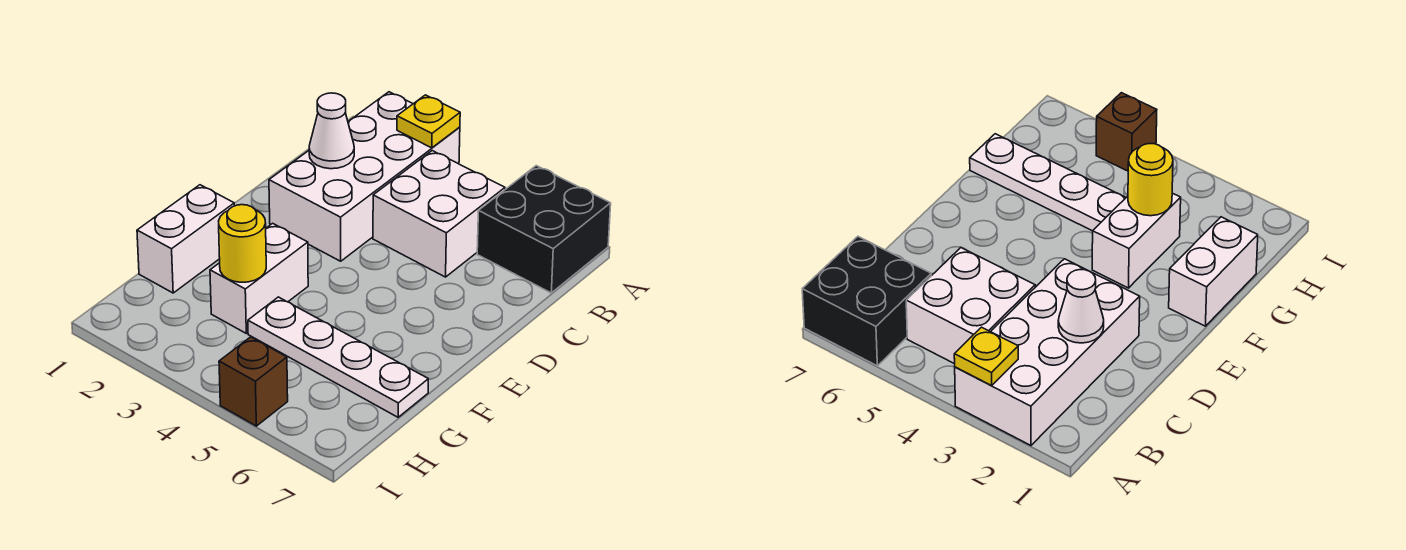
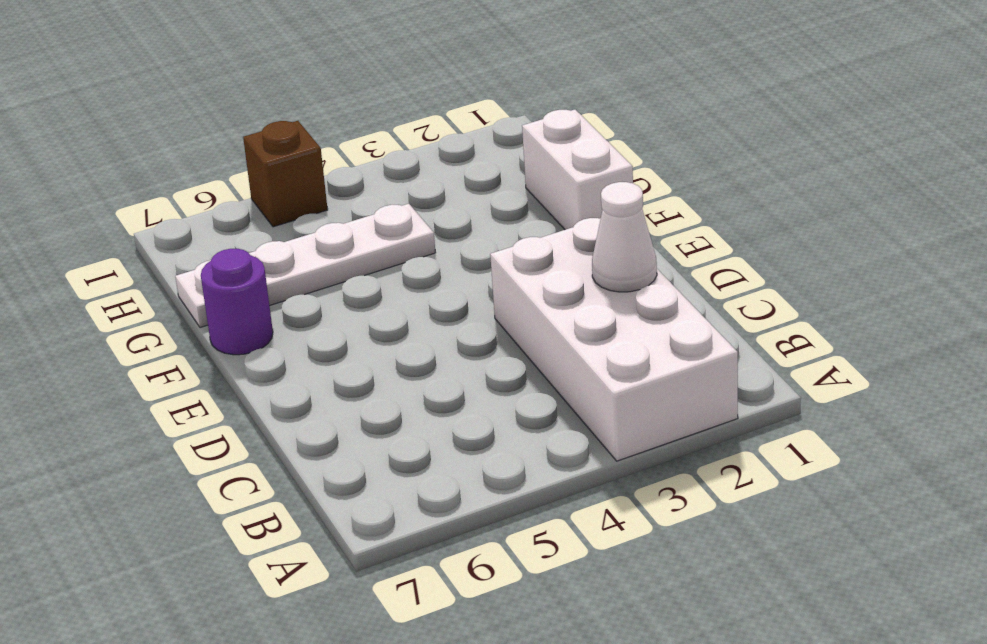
purple 1x1 round brick [201,249,273,355] -> none
none -> black 2x2 brick [477,166,611,293]
none -> white 2x2 brick [373,151,505,277]

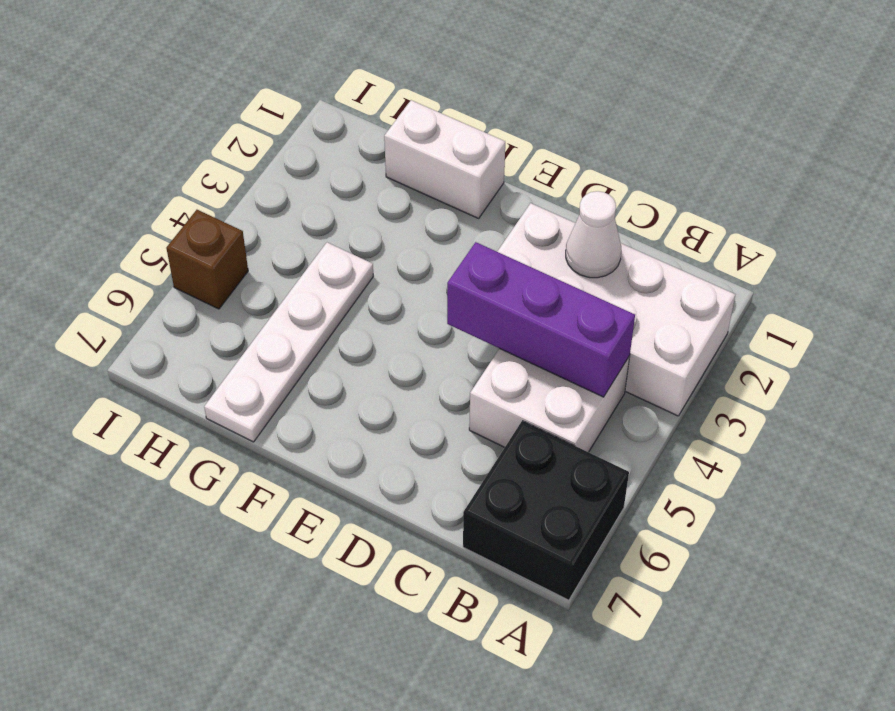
purple 1x3 brick [447,242,635,397] -> none
none -> white 1x2 brick [210,223,308,333]
none -> yellow 1x1 plate [397,95,460,148]

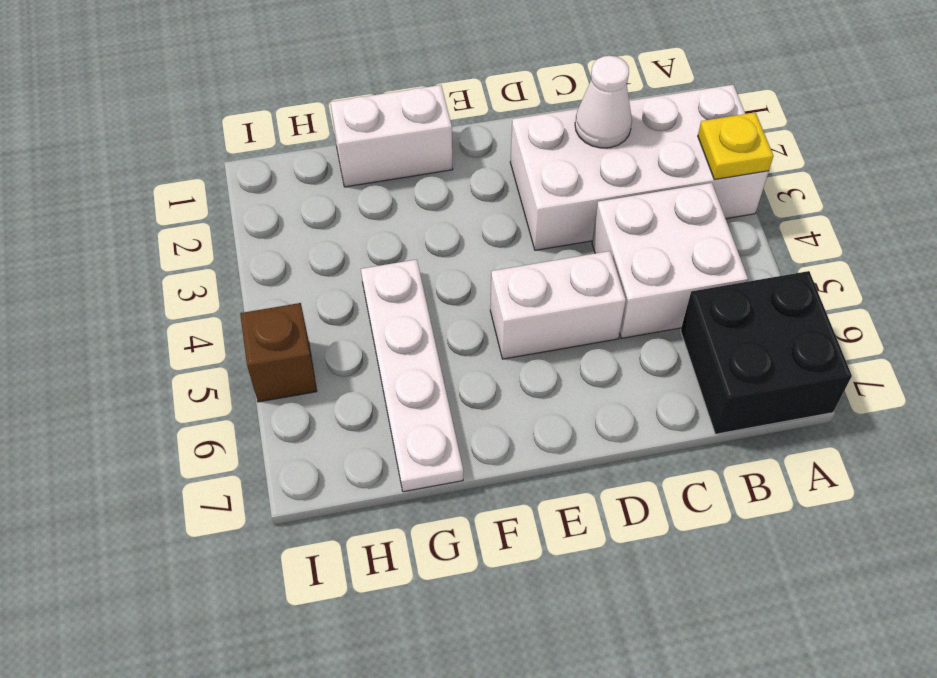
white 1x2 brick [490,251,626,359] -> white 1x2 brick moved to [210,223,308,333]
none -> yellow 1x1 round brick [219,205,266,282]

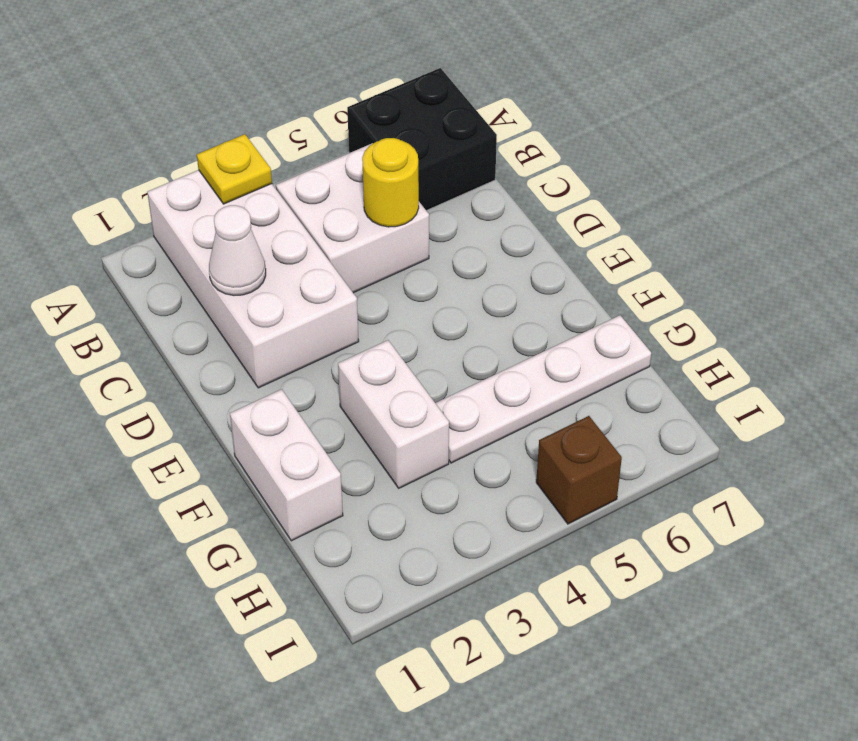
yellow 1x1 round brick [362,138,419,227] -> yellow 1x1 round brick moved to [219,205,266,282]

